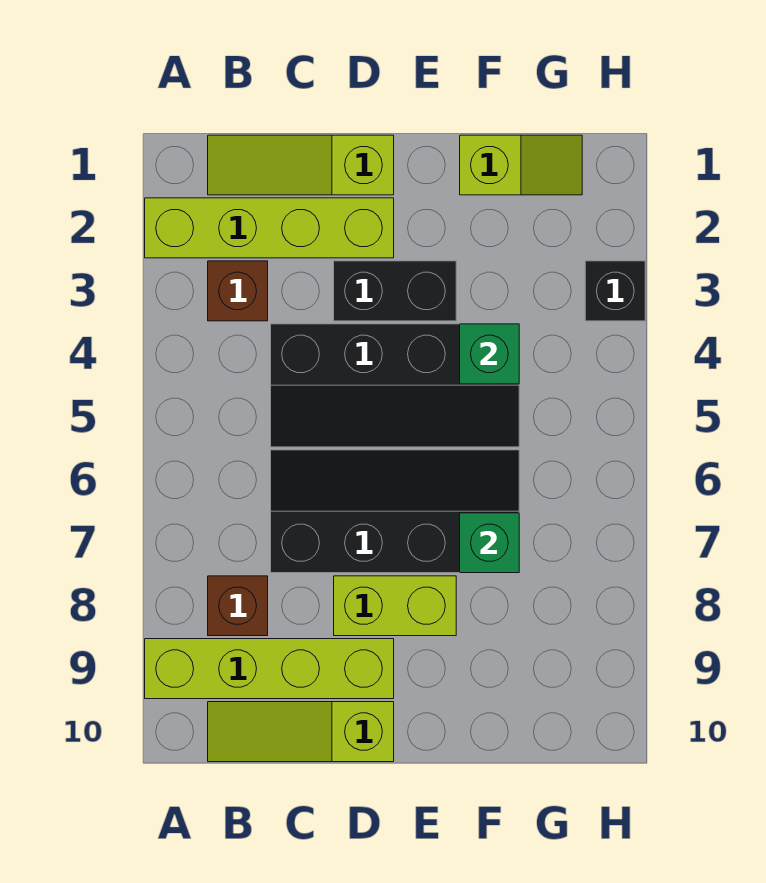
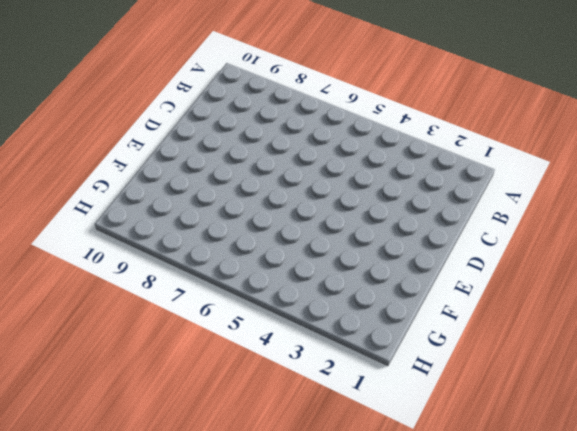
none -> lime 1x4 brick [145,198,394,258]
none -> lime 1x4 brick [145,639,394,699]
none -> lime 1x3 slope [208,135,394,195]

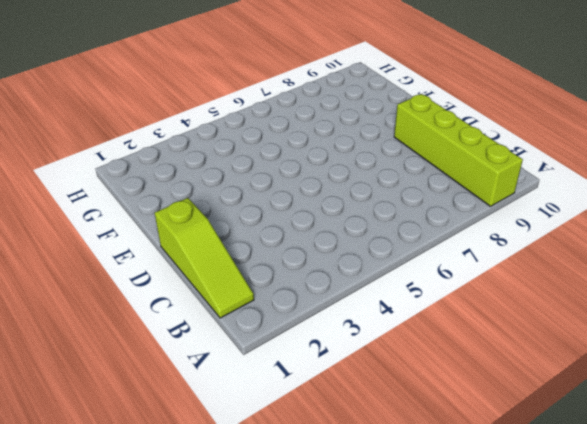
none -> lime 1x4 brick [145,198,394,258]
none -> brown 1x1 brick [208,261,268,321]
none -> brown 1x1 brick [208,576,268,636]

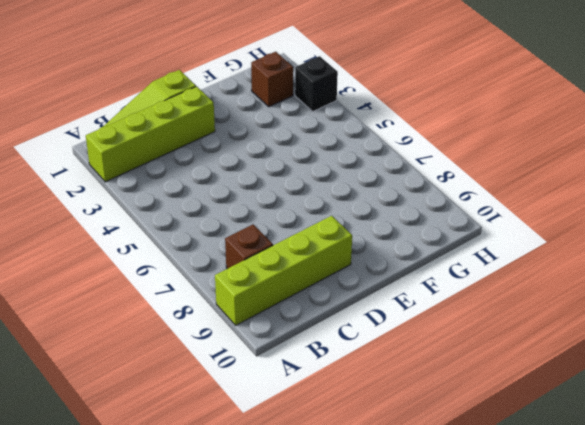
brown 1x1 brick [251,52,293,107] -> brown 1x1 brick moved to [208,261,268,321]
none -> lime 1x3 slope [208,702,394,762]
none -> black 2x4 slope [271,324,519,447]
none -> black 2x4 slope [271,450,519,573]

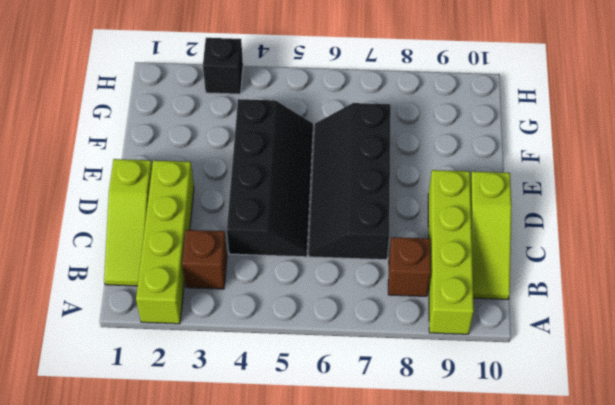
none -> black 1x2 brick [334,261,456,321]
none -> lime 1x2 brick [334,576,456,636]
none -> lime 1x2 slope [460,135,582,195]

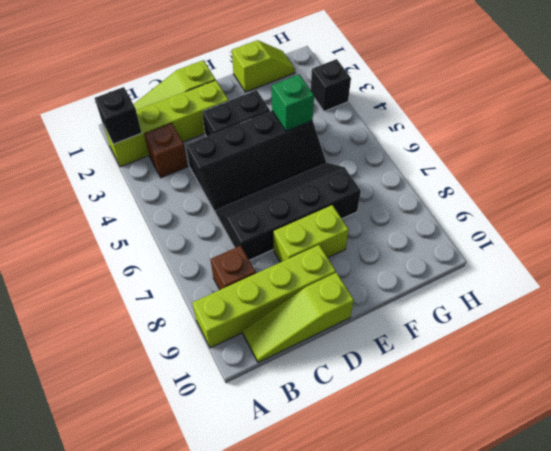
black 1x1 brick [95,87,142,144] -> none
none -> green 1x1 brick [460,513,519,573]

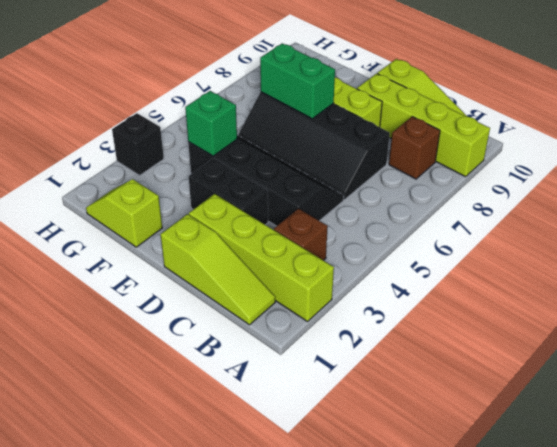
green 1x2 brick [260,43,335,119] -> green 1x1 brick [460,513,519,573]

